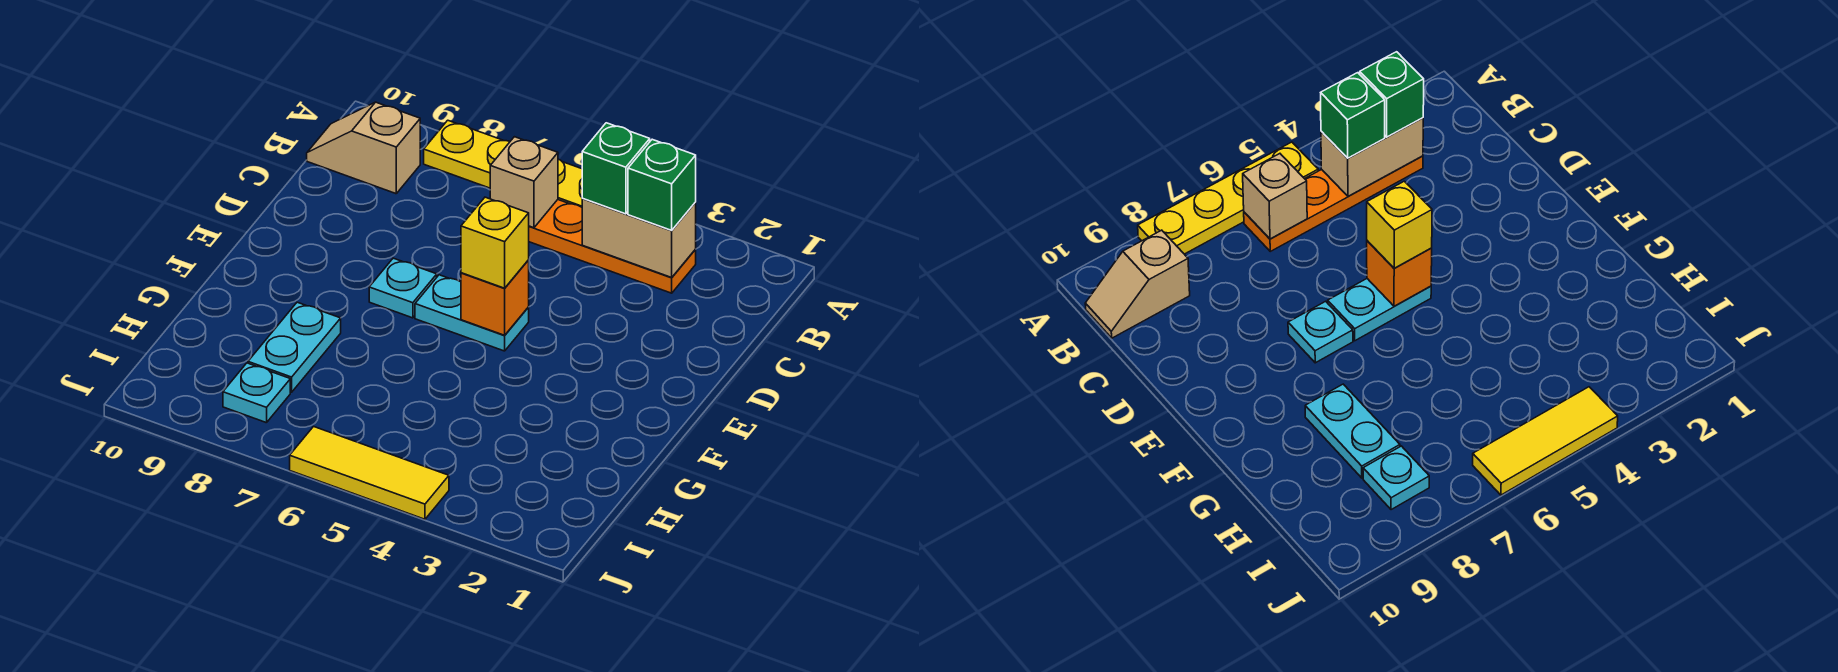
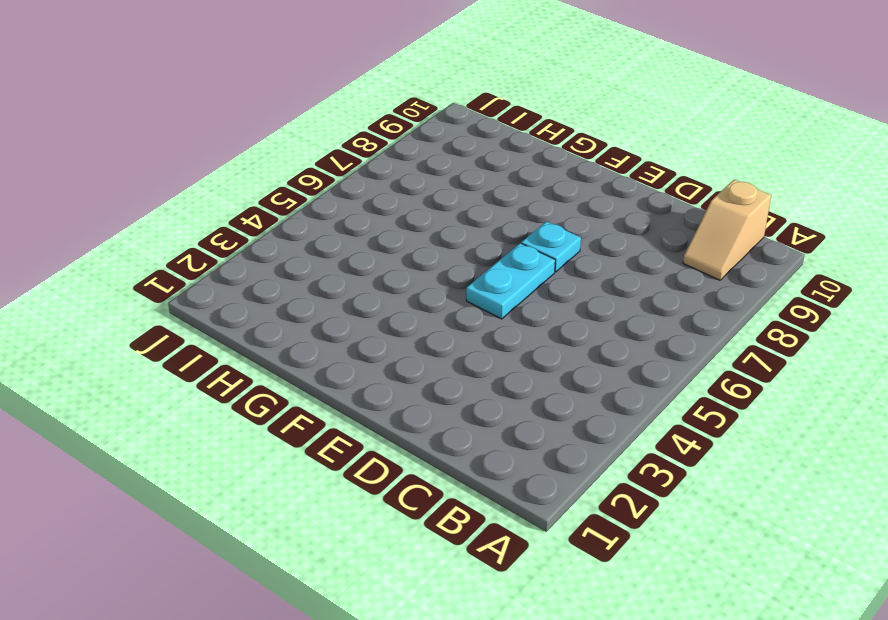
tan 1x2 slope [683,180,771,280] -> tan 1x2 slope turned to [307,102,420,194]
none -> yellow 1x4 plate [424,120,582,207]
none -> orange 1x4 plate [529,200,696,293]
none -> cyan 1x2 plate [248,302,341,392]

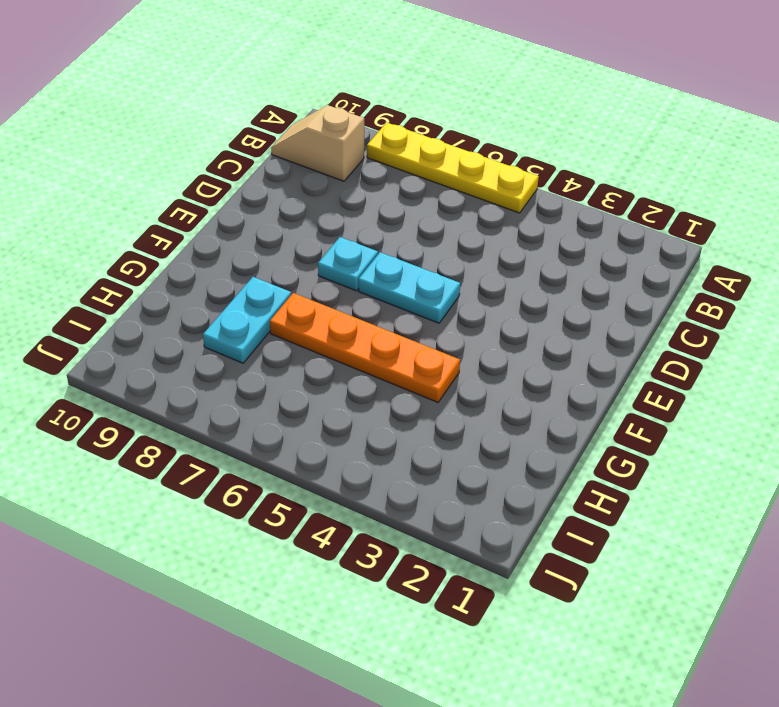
orange 1x4 plate [270,293,460,402] -> orange 1x4 plate moved to [529,200,696,293]
none -> cyan 1x1 plate [223,363,290,423]
none -> yellow 1x3 tile [290,427,449,519]
none -> tan 1x2 brick [582,198,696,277]

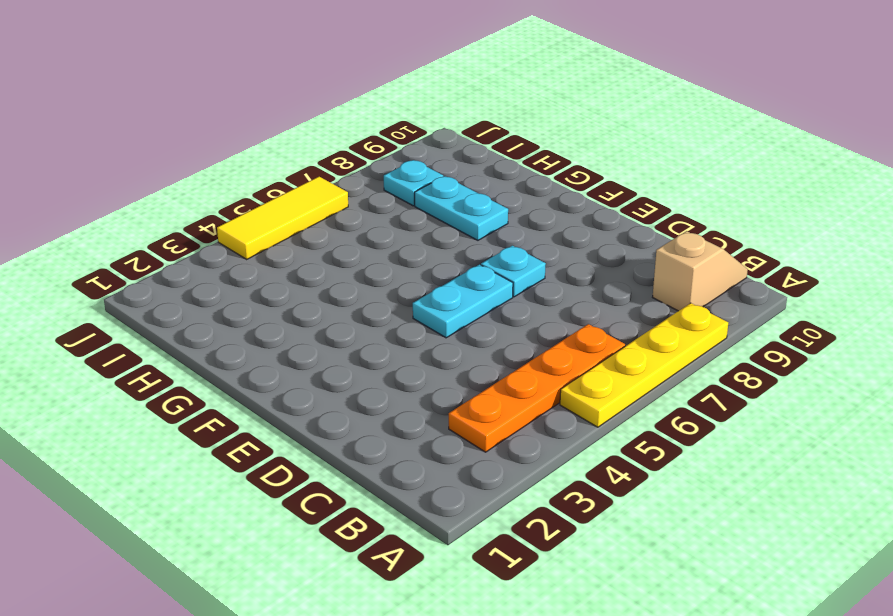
none -> tan 1x2 brick [582,198,696,277]
none -> tan 1x1 brick [490,137,558,228]
none -> orange 1x1 brick [461,260,529,335]

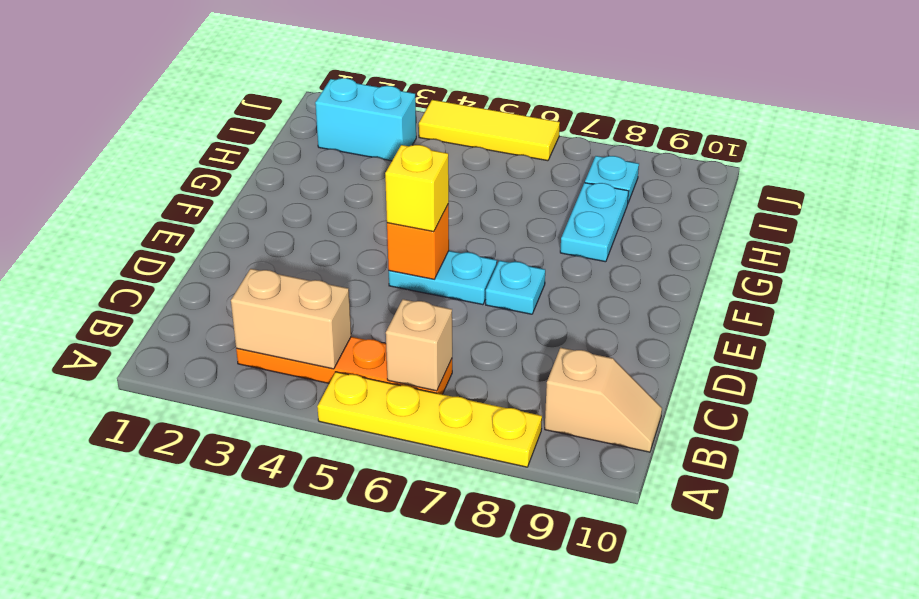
cyan 1x2 brick [315,78,416,161] -> none
none -> green 1x1 brick [628,139,696,230]
none -> green 1x1 brick [582,123,650,214]

